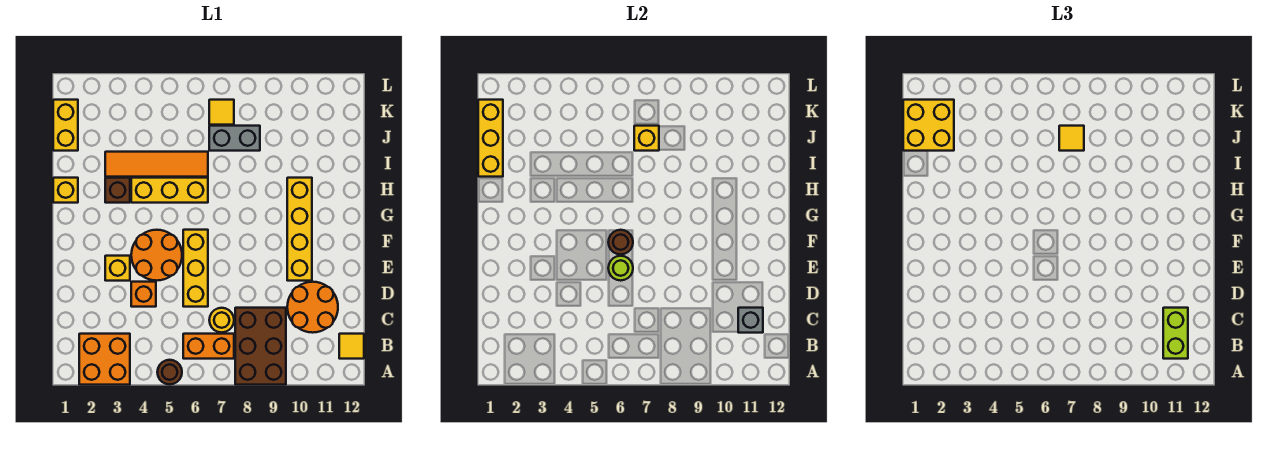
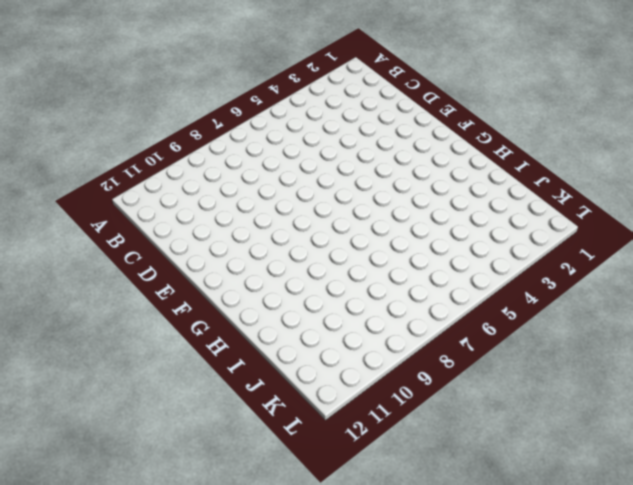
none -> orange 2x2 brick [79,334,130,385]
none -> brown 1x1 round brick [157,360,182,385]
none -> brown 2x3 brick [235,308,286,385]

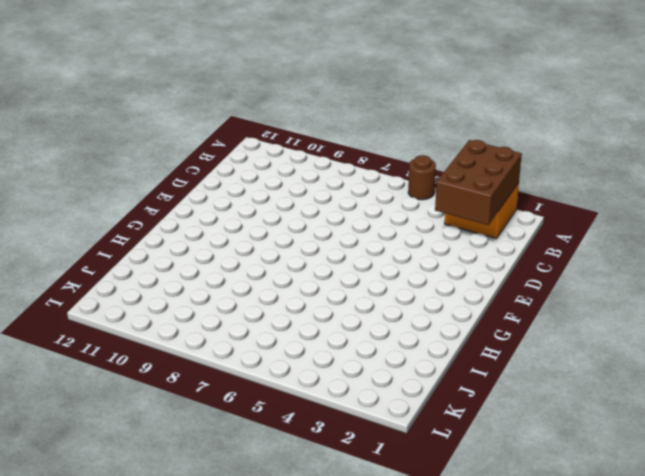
brown 2x3 brick [435,140,522,225] -> brown 2x3 brick moved to [235,308,286,385]
none -> orange 1x2 brick [183,334,234,359]
none -> yellow 1x1 tile [339,334,364,359]
none -> yellow 1x1 round brick [209,308,234,333]

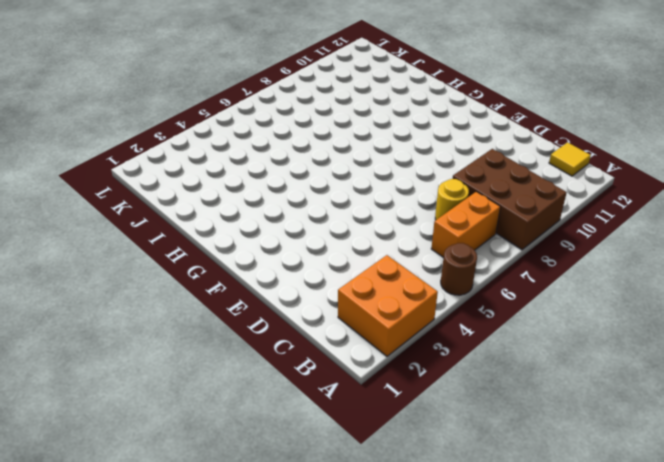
none -> orange 2x2 round brick [287,282,338,333]
none -> orange 1x1 brick [131,282,156,307]
none -> yellow 1x3 brick [183,230,208,307]

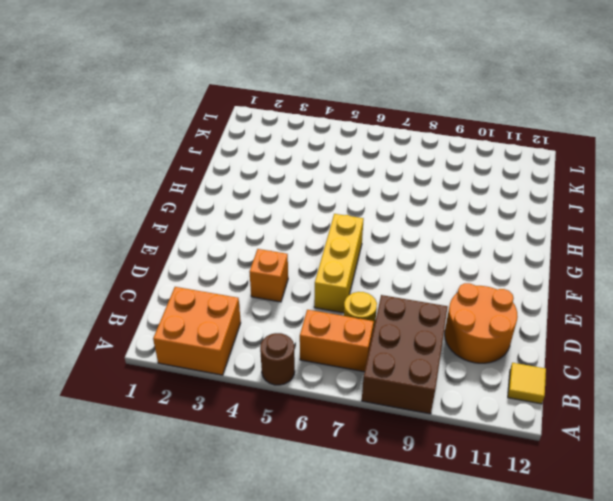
none -> yellow 1x1 brick [105,256,130,281]
none -> orange 2x2 round brick [131,230,182,281]
none -> yellow 1x4 brick [287,178,312,281]

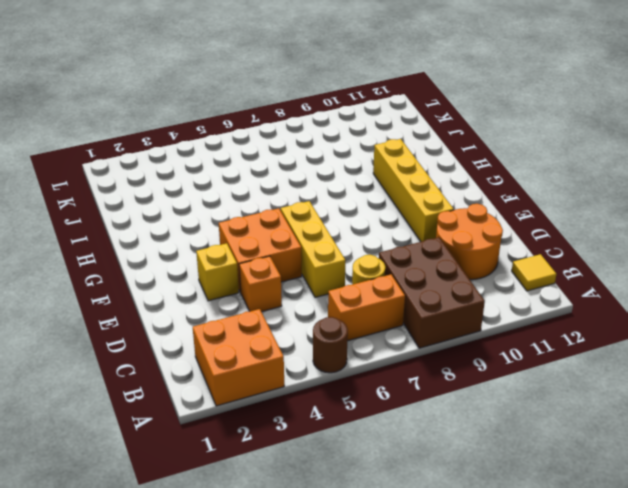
orange 2x2 brick [219,208,302,292] -> orange 2x2 round brick [131,230,182,281]
none -> yellow 1x1 brick [53,178,78,203]
none -> brown 1x1 brick [105,178,130,203]
none -> yellow 1x3 brick [131,178,208,203]

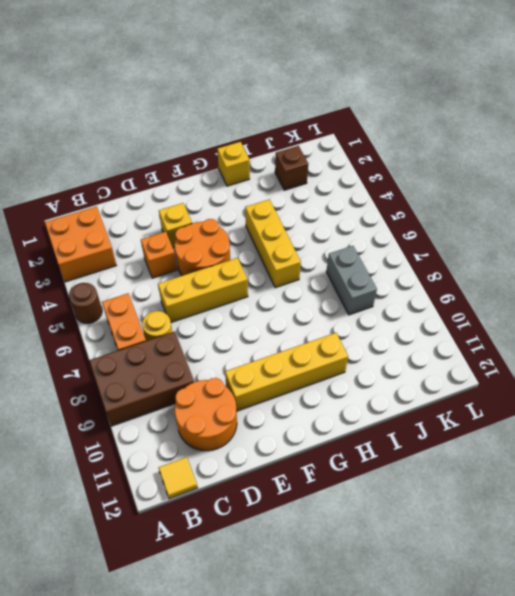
brown 1x1 brick [275,146,308,190] -> brown 1x1 brick moved to [105,178,130,203]
none -> orange 1x4 tile [105,152,208,177]
none -> yellow 1x2 brick [53,100,78,151]
none -> yellow 1x1 tile [209,100,234,125]

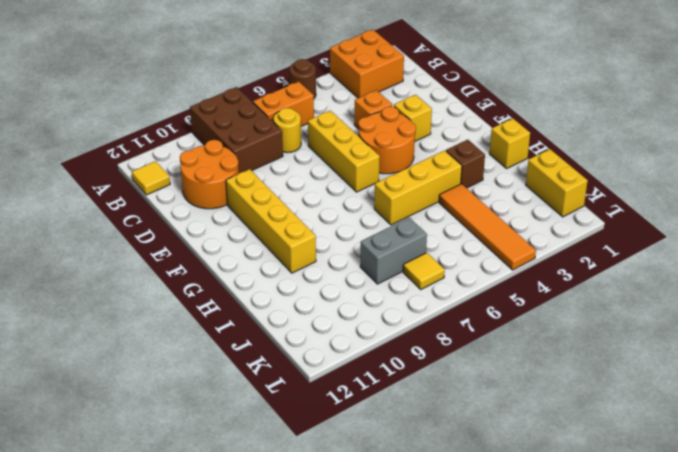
orange 1x4 tile [439,184,536,270] -> orange 1x4 tile turned to [105,152,208,177]
none -> grey 1x1 brick [738,308,763,333]
none -> lime 1x1 round brick [608,256,633,281]
none -> brown 1x1 round brick [608,230,633,255]

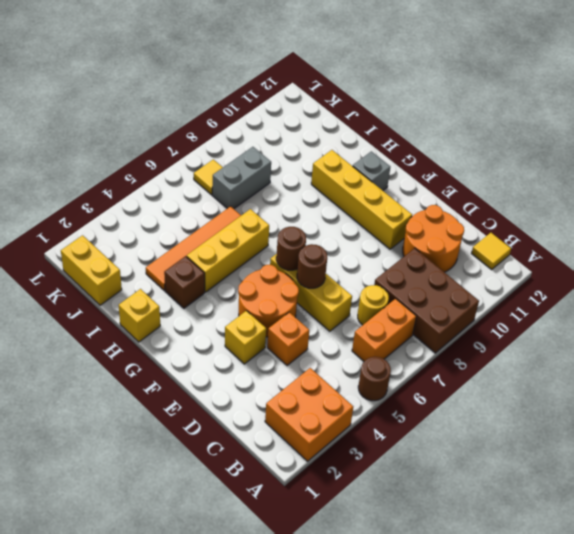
brown 1x1 round brick [297,244,327,288] -> lime 1x1 round brick [608,256,633,281]
grey 1x1 brick [353,151,390,190] -> grey 1x1 brick moved to [738,308,763,333]
none -> yellow 1x3 brick [478,100,503,177]
none -> yellow 1x1 brick [634,126,659,151]
none -> lime 1x2 brick [1163,308,1188,359]

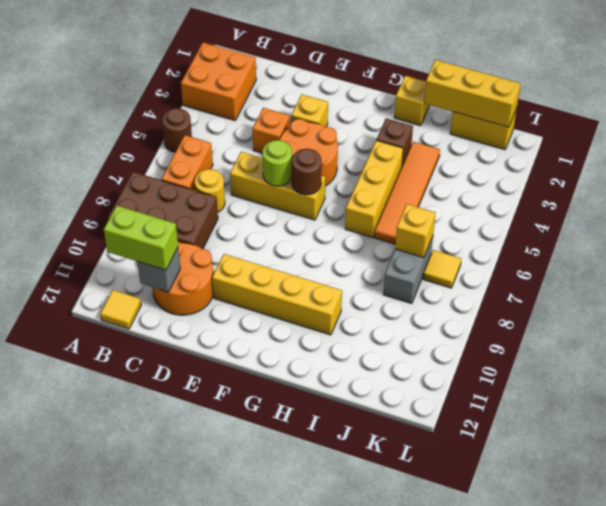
none -> yellow 2x2 brick [903,100,954,151]
none -> yellow 1x1 tile [1059,126,1084,151]

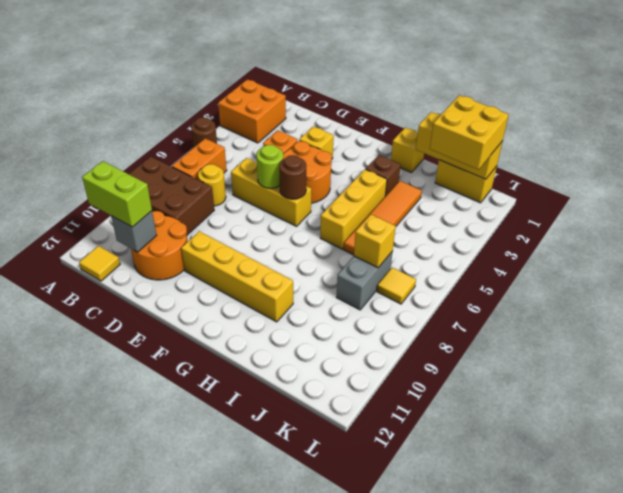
none -> yellow 1x1 tile [1059,126,1084,151]

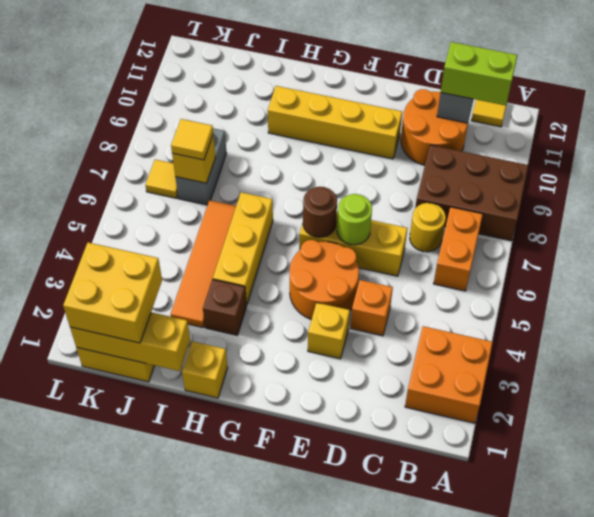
none -> brown 1x1 round brick [157,360,182,385]

